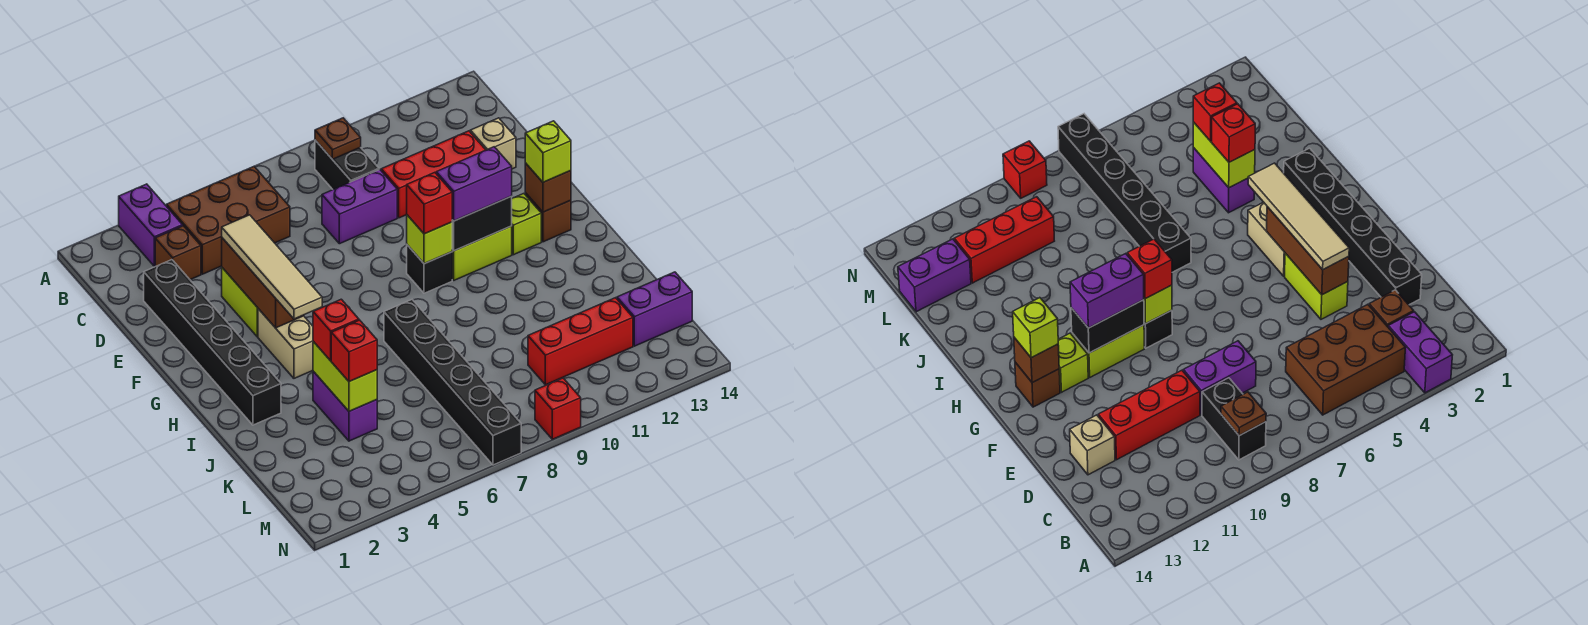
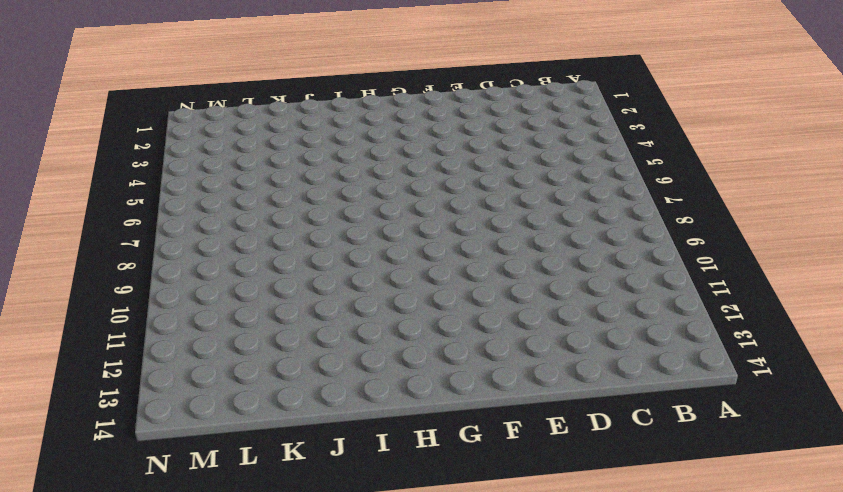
none -> purple 1x2 brick [119,184,183,266]
none -> brown 2x3 brick [167,167,290,274]
none -> black 1x2 brick [315,140,379,189]
none -> brown 1x1 brick [155,226,201,280]

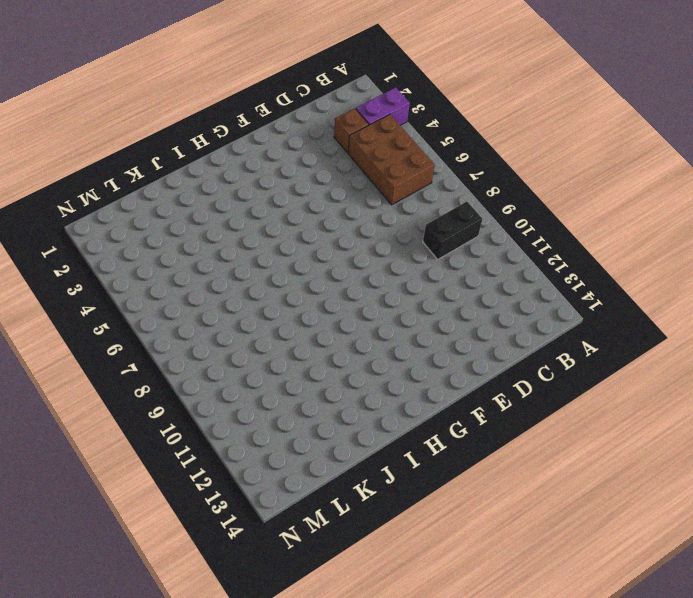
none -> black 1x6 brick [144,260,281,425]
none -> purple 1x2 brick [322,170,397,244]
none -> red 1x3 brick [381,131,486,218]
none -> tan 1x1 brick [470,118,516,169]

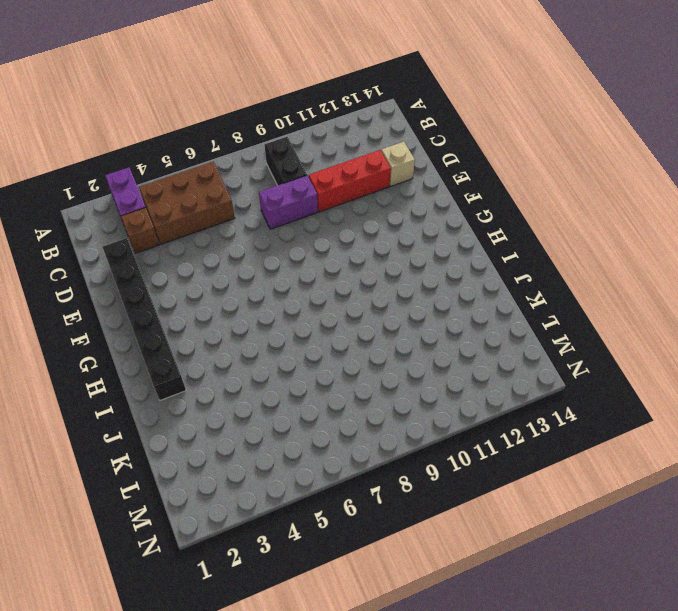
none -> lime 1x2 brick [222,268,258,337]
none -> tan 1x2 brick [258,309,313,378]
none -> black 1x1 brick [407,245,452,293]
none -> lime 1x2 brick [452,226,512,280]

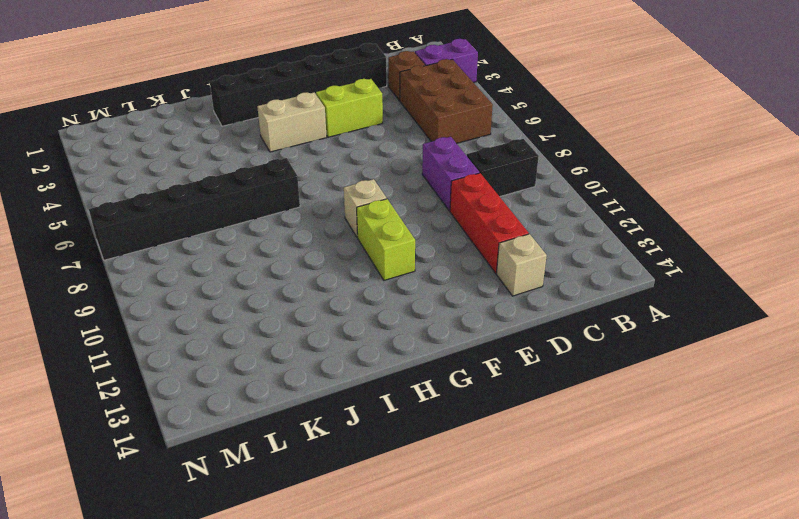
tan 1x1 brick [344,179,387,237] -> black 1x1 brick [407,245,452,293]
none -> lime 1x1 brick [512,194,541,255]
none -> brown 1x1 brick [525,193,571,242]
none -> purple 1x2 brick [313,371,377,441]
none -> red 1x3 brick [528,298,633,385]

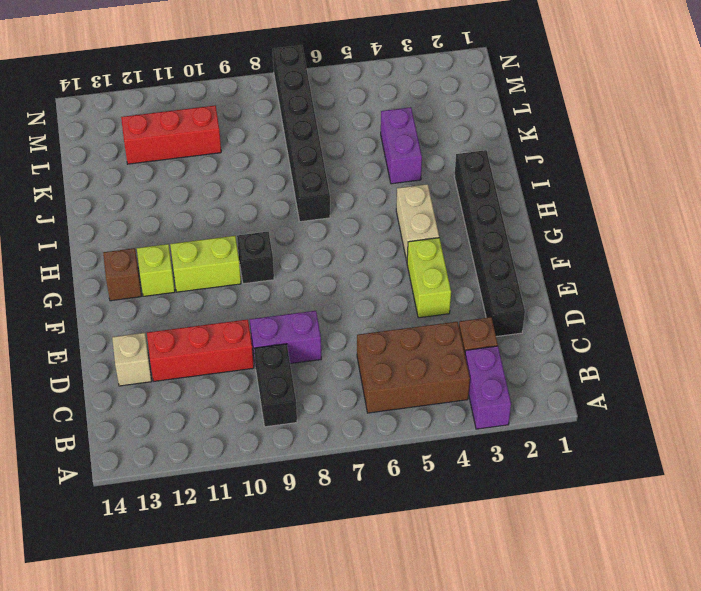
none -> purple 1x2 brick [617,272,692,346]
none -> red 1x1 brick [535,378,581,439]
none -> brown 1x1 plate [315,118,361,159]
none -> brown 1x3 brick [222,238,304,328]

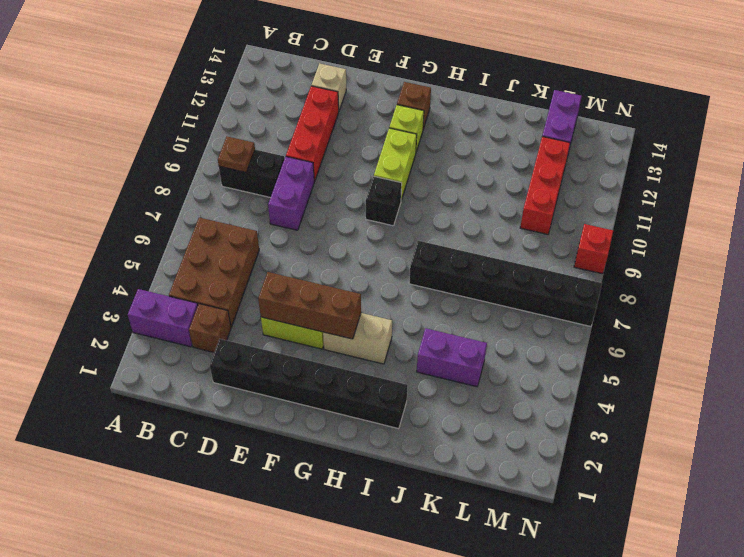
none -> lime 1x1 brick [407,215,452,264]
none -> black 1x2 brick [452,196,512,251]
none -> brown 1x1 brick [525,163,571,212]
none -> lime 1x2 brick [313,342,377,411]

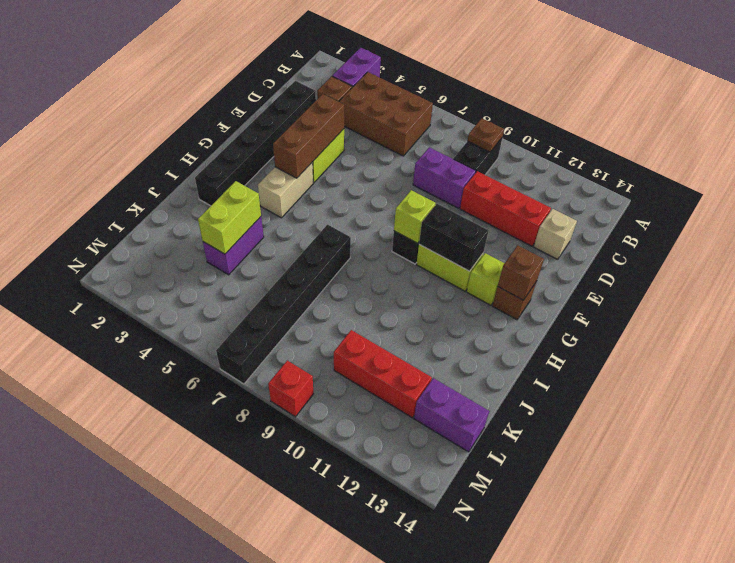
none -> tan 1x4 tile [222,215,322,319]
none -> red 1x1 brick [407,172,452,234]
none -> purple 1x2 brick [436,147,512,221]
none -> lime 1x1 brick [525,121,571,182]

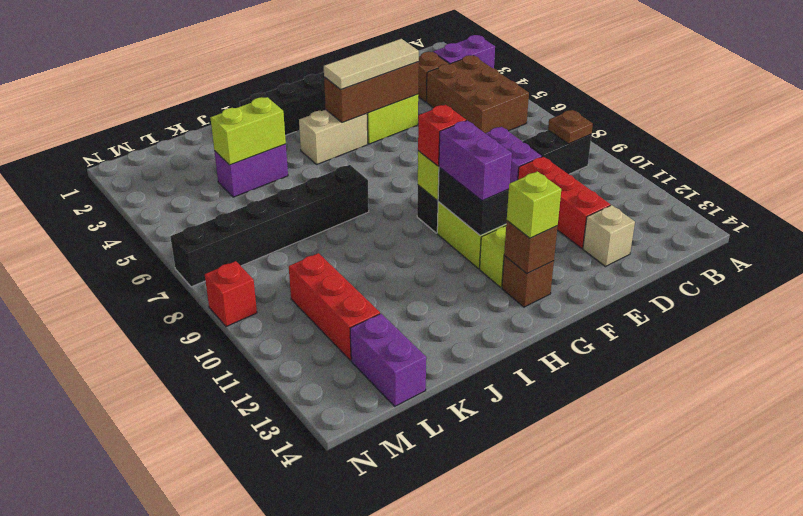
tan 1x3 tile [324,39,419,90] -> tan 1x4 tile [222,215,322,319]
none -> red 1x1 brick [313,299,359,361]
none -> red 1x1 brick [331,320,377,382]

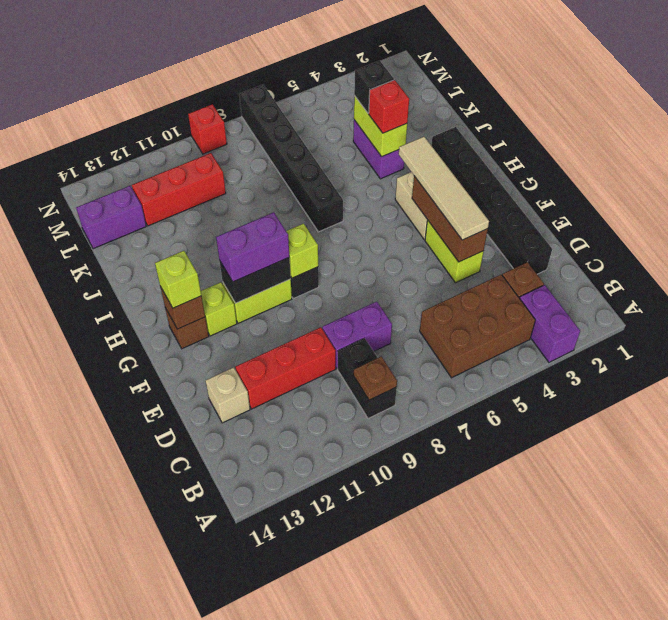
black 1x1 brick [354,61,394,113] -> red 1x1 brick [331,320,377,382]
none -> red 1x1 brick [407,172,452,234]

